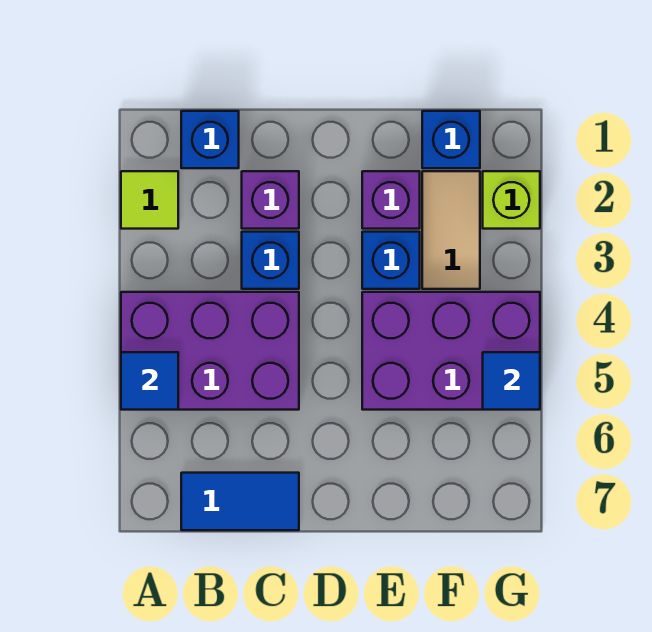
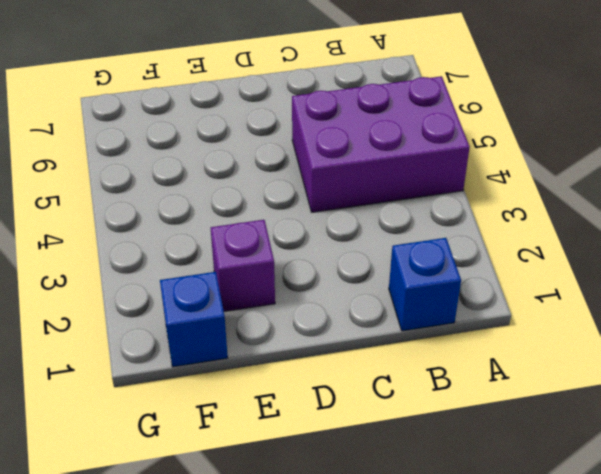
none -> lime 1x1 tile [121,171,178,229]
none -> blue 1x2 tile [181,473,299,530]
none -> purple 1x1 brick [242,171,299,229]

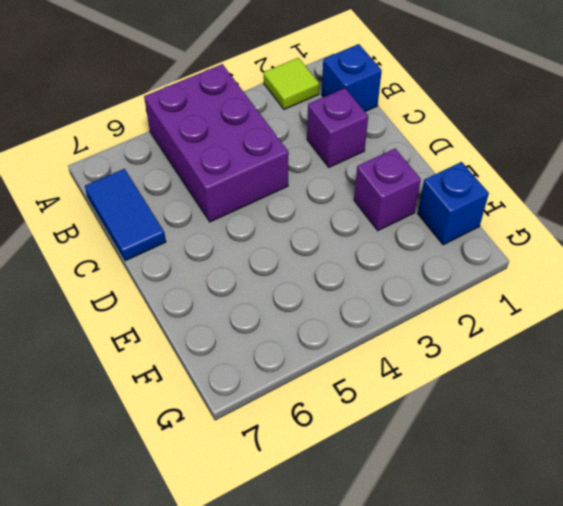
none -> blue 1x1 brick [242,232,299,289]
none -> blue 1x1 brick [362,232,420,289]
none -> purple 2x3 brick [362,292,540,410]

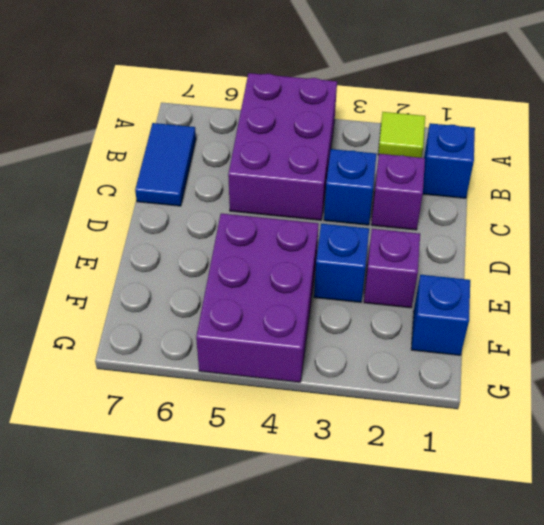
none -> tan 1x2 tile [422,171,480,289]
none -> lime 1x1 brick [483,171,540,229]
none -> blue 1x1 tile [121,352,178,410]

